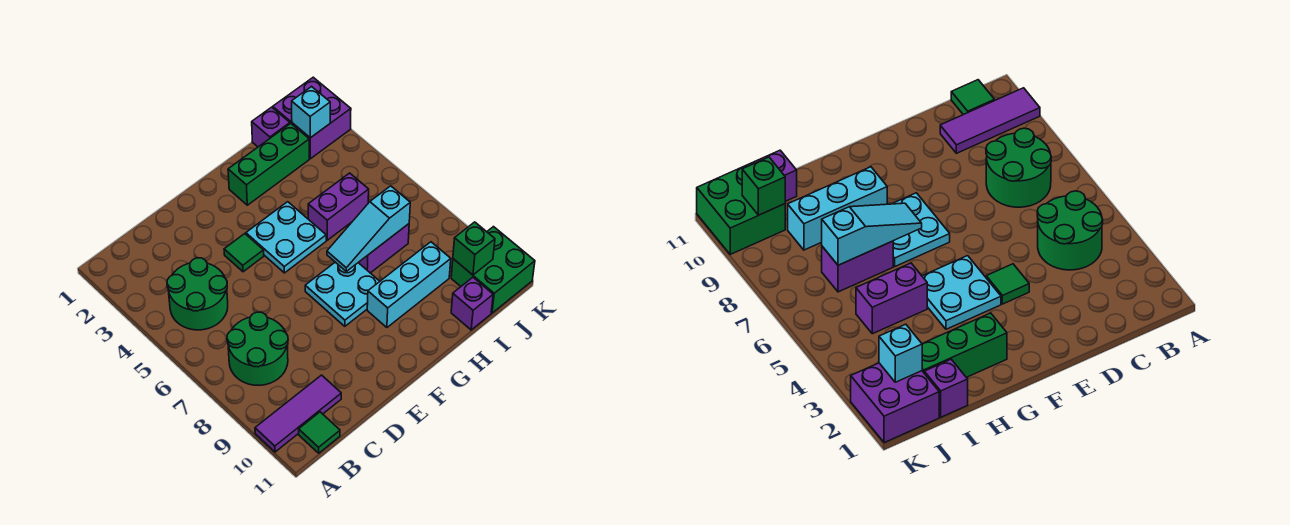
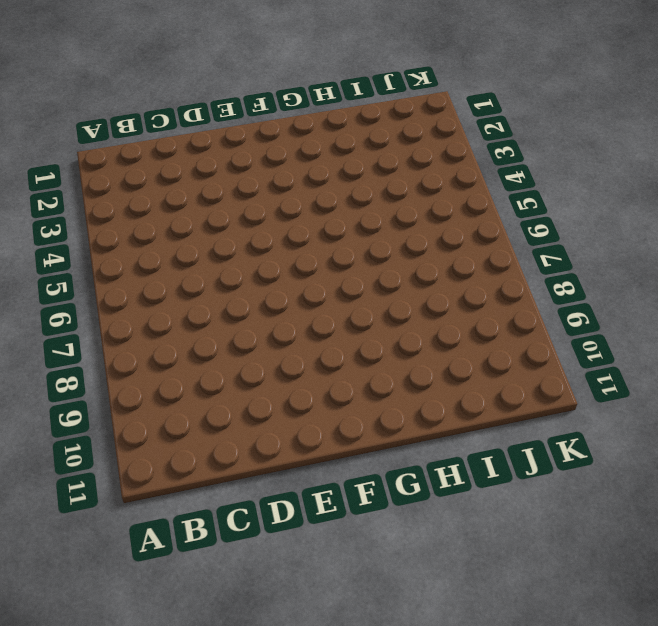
none -> purple 1x3 tile [255,375,341,452]
none -> green 2x2 round brick [167,258,228,330]
none -> green 2x2 round brick [227,312,288,385]

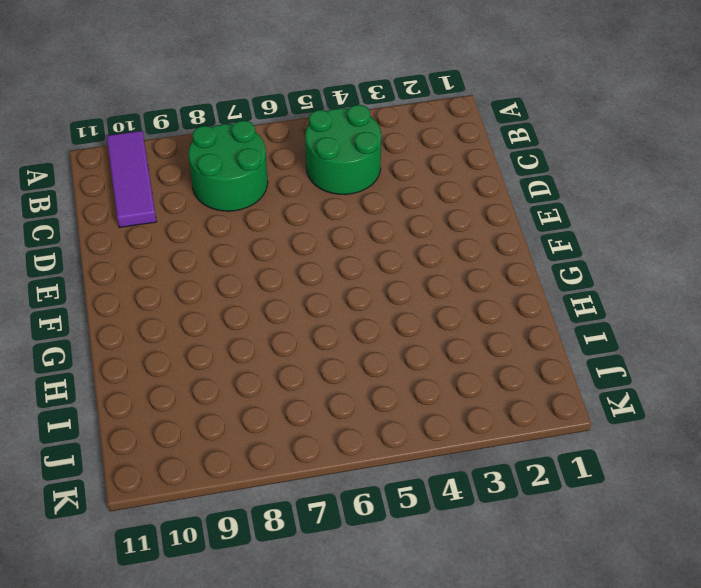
none -> green 1x1 tile [299,412,340,453]
none -> green 1x1 tile [224,234,264,272]
none -> cyan 2x2 plate [246,202,326,273]

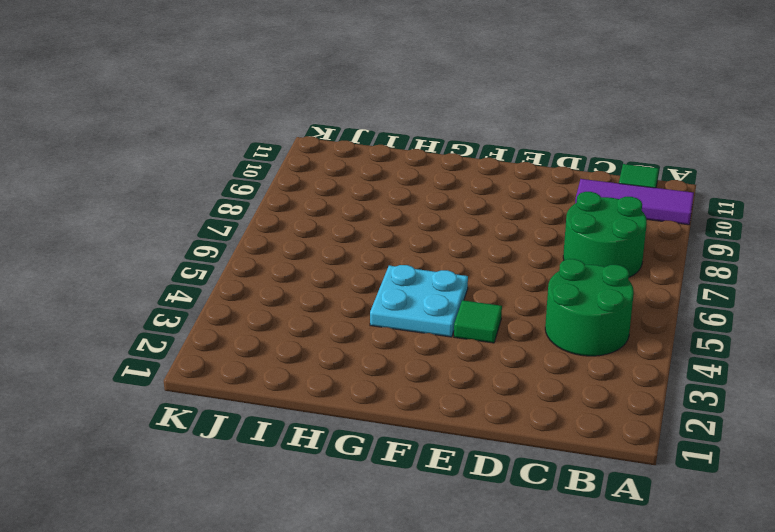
none -> cyan 2x2 plate [305,262,380,326]
none -> green 1x3 brick [228,124,309,205]
none -> cyan 1x3 brick [367,242,451,327]

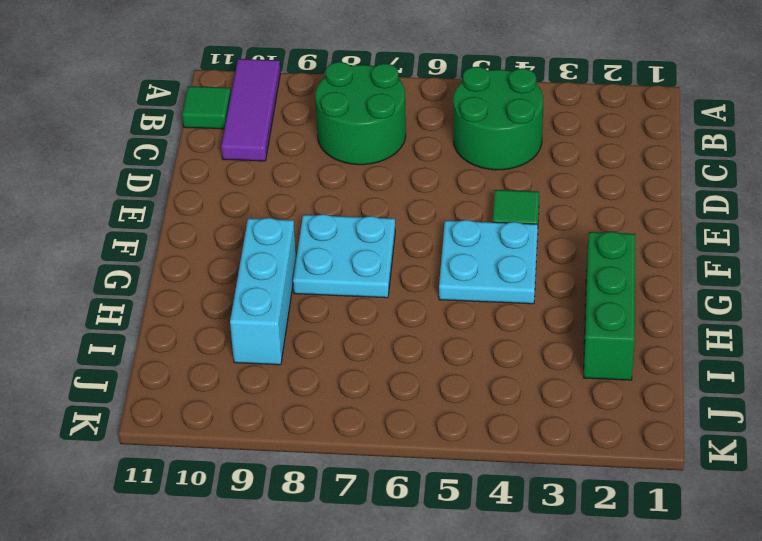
none -> purple 1x2 brick [308,173,369,240]
none -> purple 1x2 brick [358,224,409,273]
none -> purple 1x1 brick [252,107,290,147]

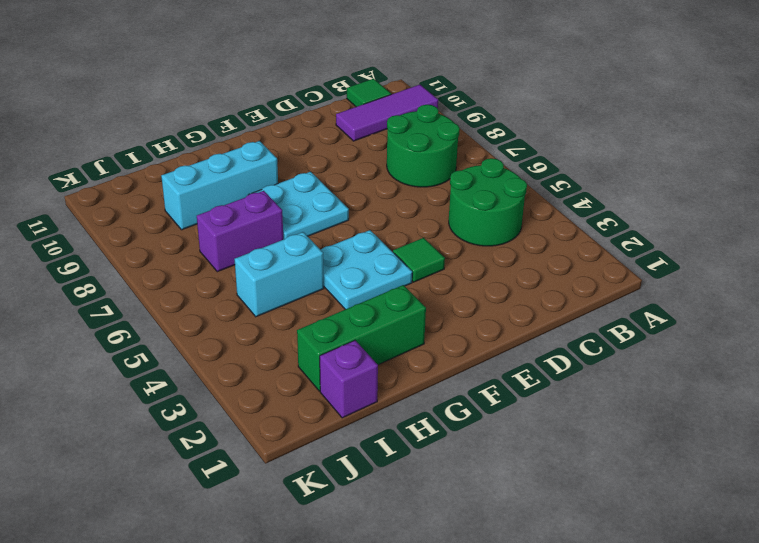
cyan 1x2 brick [235,232,324,317] -> purple 1x2 brick [308,173,369,240]
none -> purple 1x1 brick [451,277,493,330]
none -> purple 2x2 brick [273,77,351,159]
none -> green 2x2 brick [451,227,535,313]

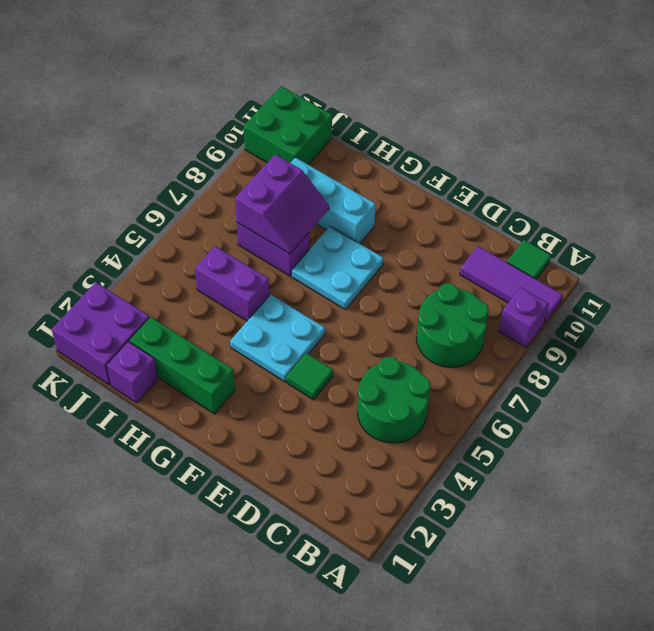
purple 1x1 brick [499,287,549,348] -> purple 1x1 brick moved to [451,277,493,330]
purple 2x2 slope [235,154,329,254] -> cyan 1x3 slope [327,186,410,271]
none -> cyan 1x1 brick [292,87,330,138]
none -> green 1x1 brick [453,222,495,275]

